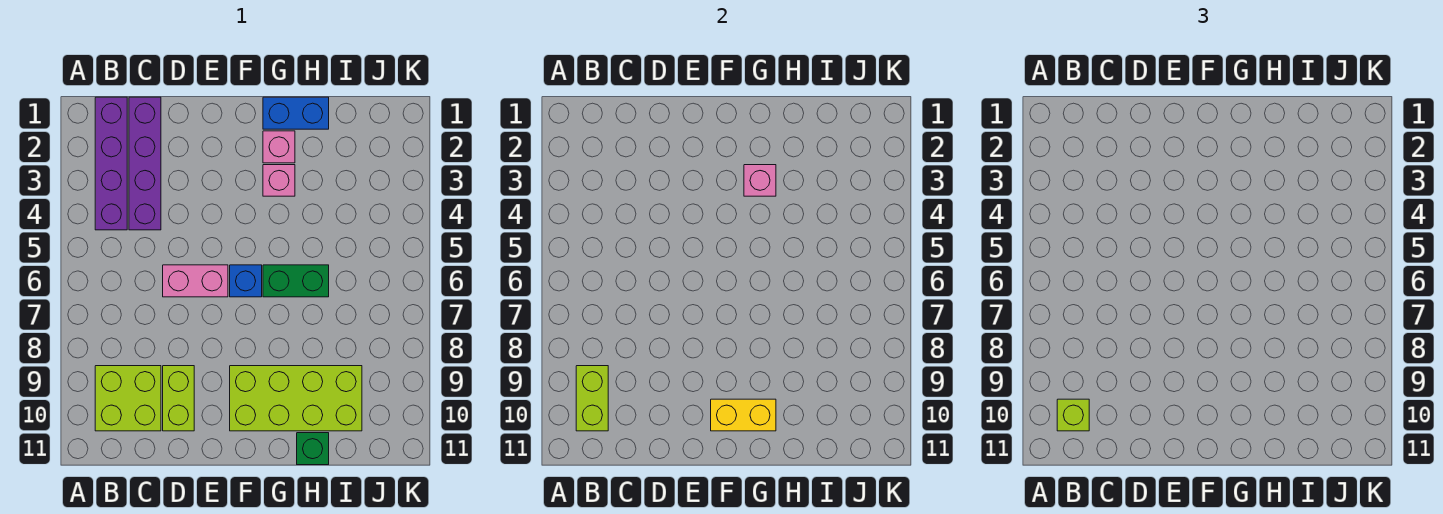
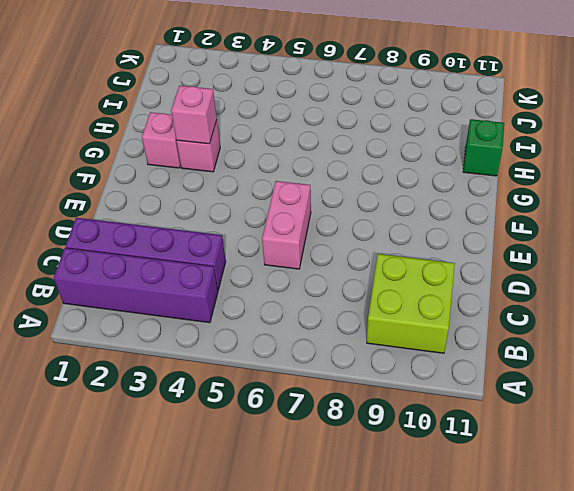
none -> lime 1x2 brick [163,366,194,431]
none -> blue 1x1 brick [230,265,262,297]
none -> lime 2x4 brick [230,366,362,431]

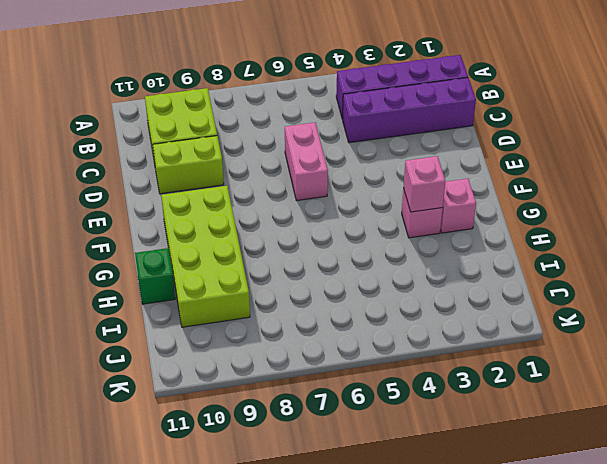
none -> blue 1x1 brick [230,265,262,297]
none -> blue 1x2 brick [263,97,329,129]
none -> green 1x2 brick [263,265,329,297]

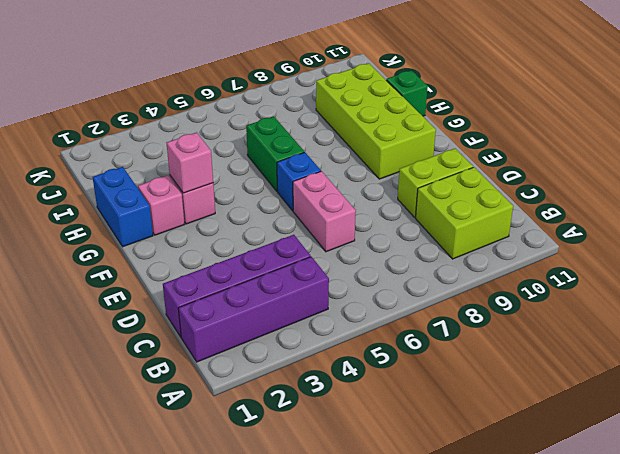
none -> lime 1x2 brick [576,366,608,431]
none -> yellow 1x2 brick [711,399,776,431]
none -> lime 1x1 brick [1057,399,1089,431]

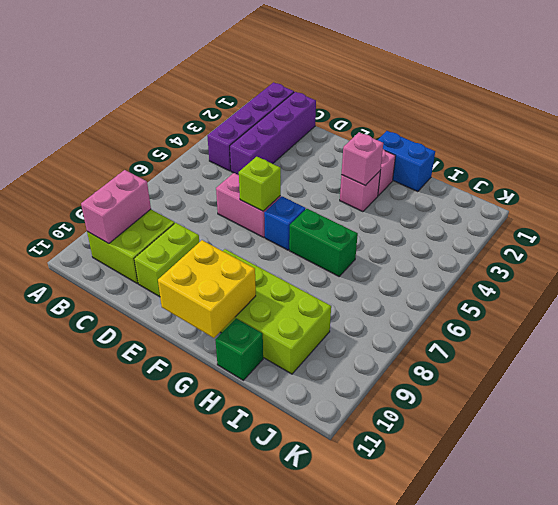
pink 1x2 brick [81,170,151,244] -> lime 1x2 brick [576,366,608,431]
lime 1x1 brick [239,157,281,211] -> lime 1x1 brick moved to [1057,399,1089,431]
yellow 2x2 brick [158,240,256,338] -> yellow 1x2 brick [711,399,776,431]

